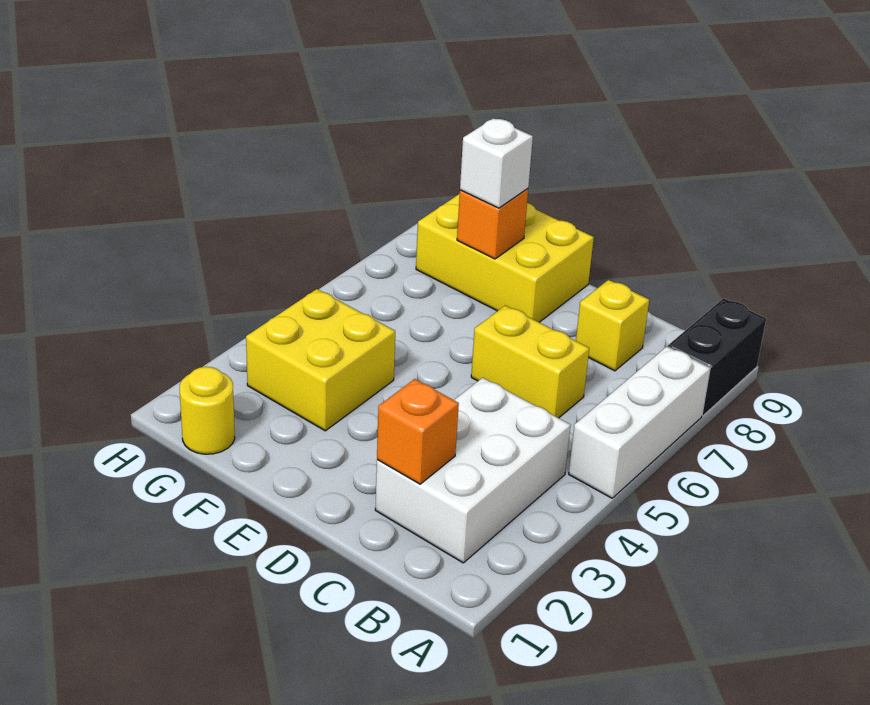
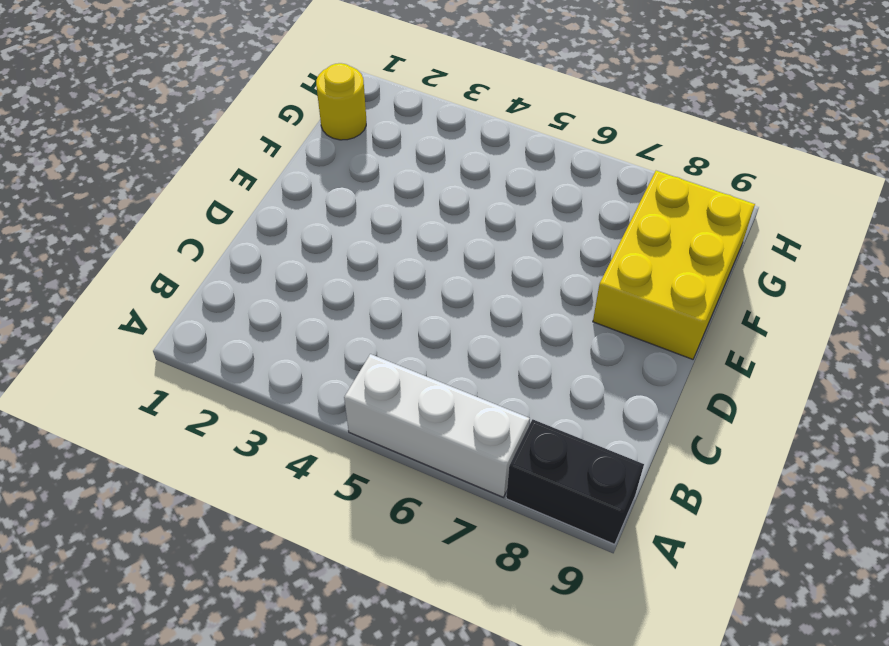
none -> white 2x3 brick [375,378,571,563]
none -> yellow 1x2 brick [471,305,589,418]

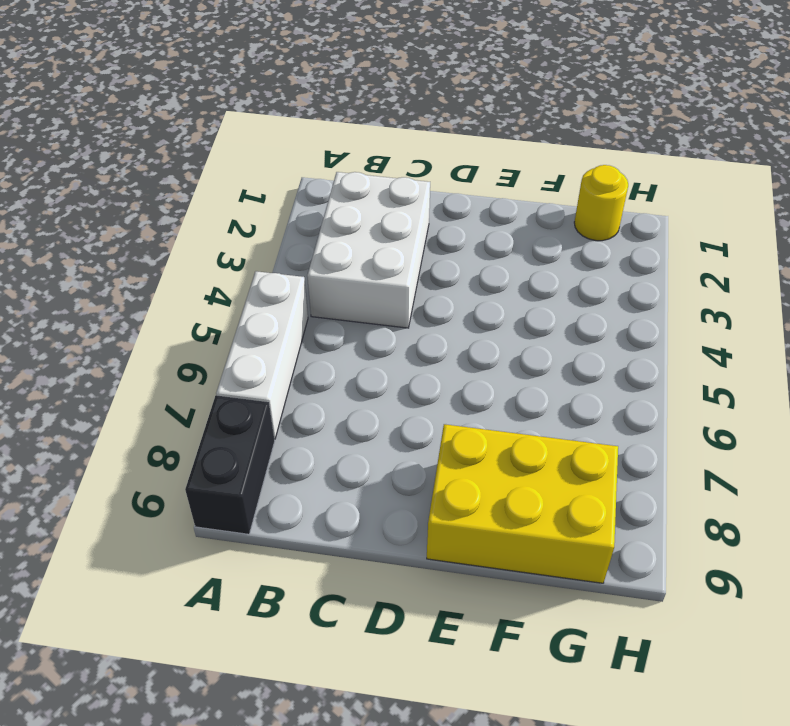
none -> yellow 1x2 brick [471,305,589,418]
none -> yellow 1x1 brick [576,280,649,371]

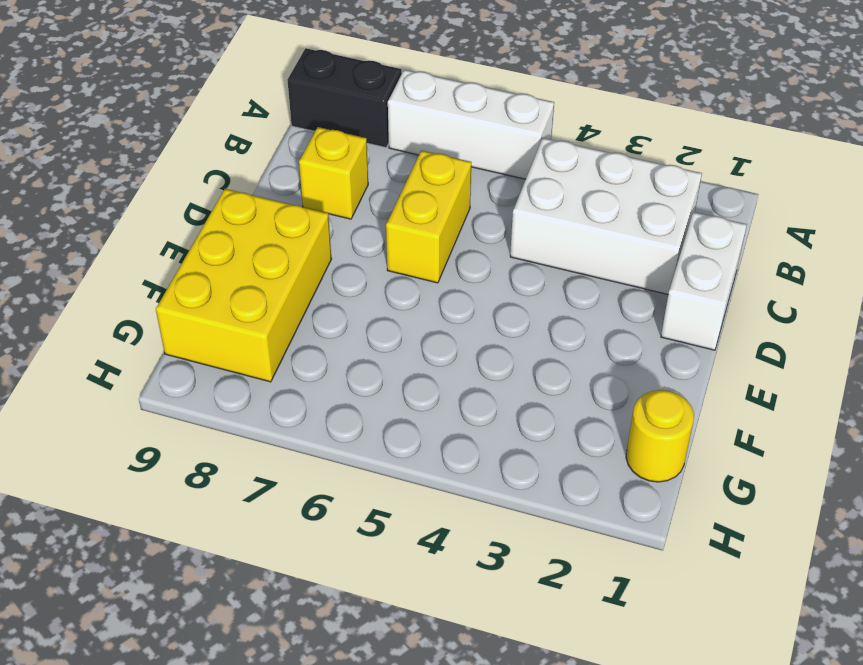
white 1x2 brick [661,212,747,350] -> none
none -> yellow 2x2 brick [246,289,395,431]
none -> orange 1x1 brick [377,379,459,484]

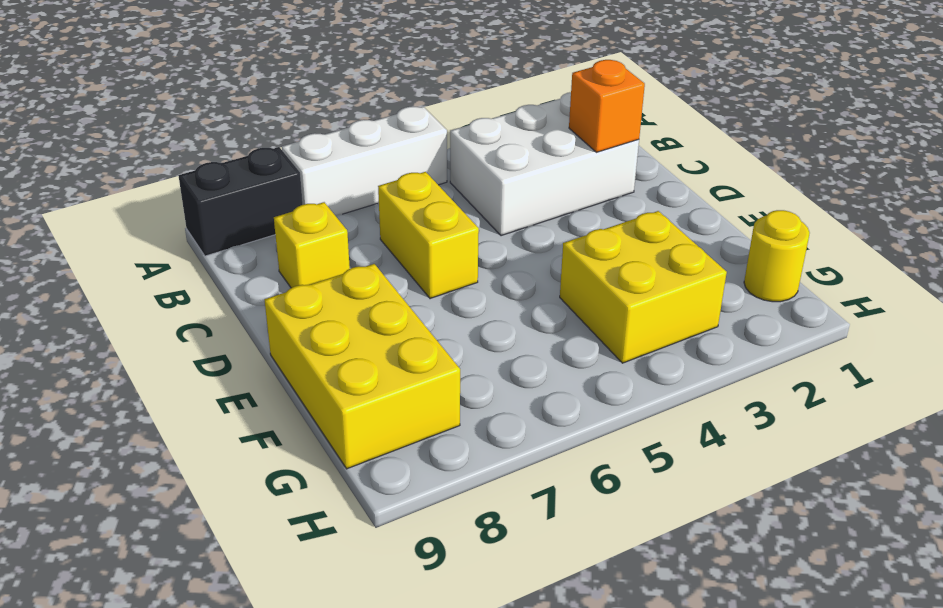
none -> orange 1x1 brick [457,189,528,259]
none -> white 1x1 brick [460,118,533,208]

